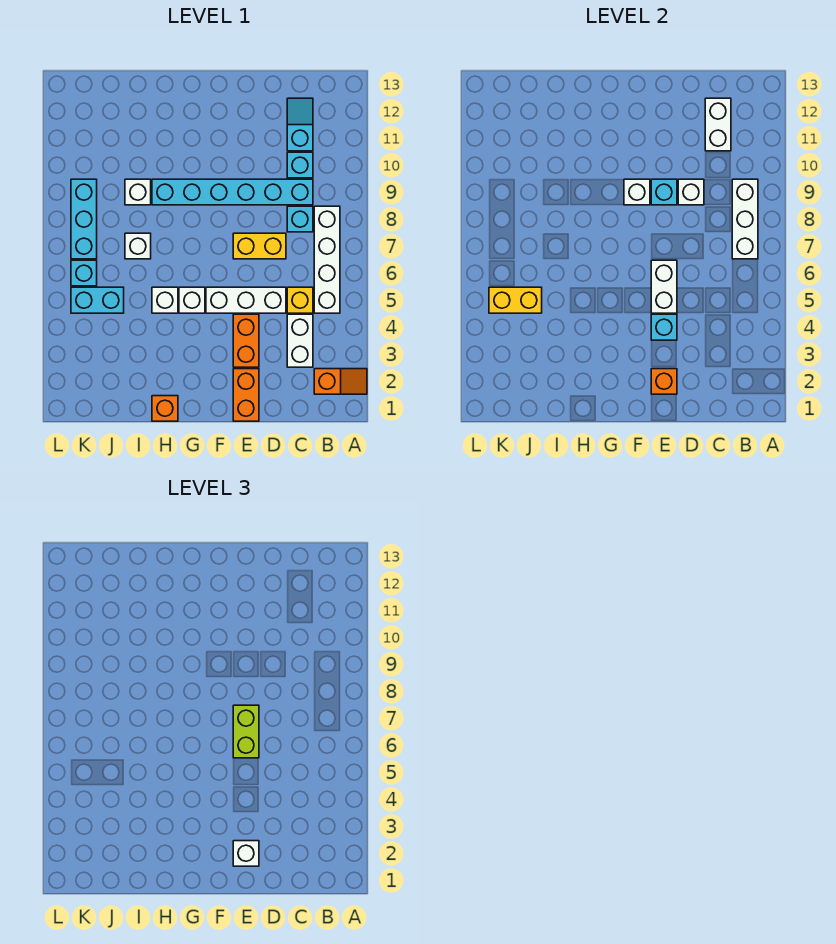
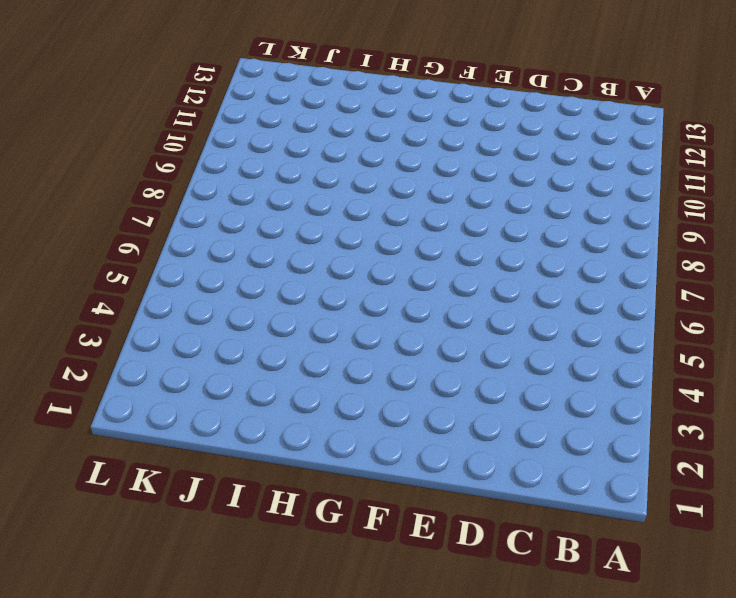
none -> orange 1x2 slope [314,369,367,394]
none -> white 1x4 brick [314,206,340,313]
none -> white 1x2 brick [287,314,313,367]
none -> yellow 1x1 brick [287,287,313,313]

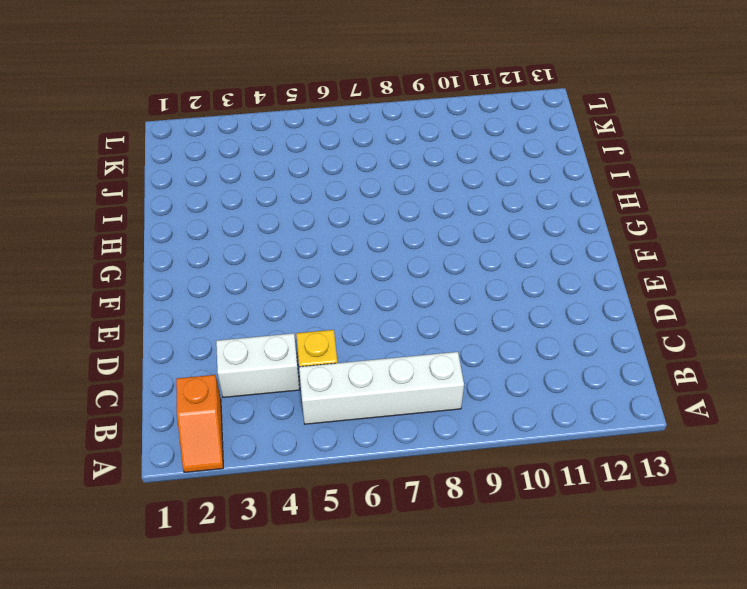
none -> cyan 1x1 brick [287,206,313,232]
none -> cyan 1x6 brick [152,179,313,205]
none -> cyan 1x1 brick [287,152,313,178]
none -> cyan 1x2 slope [287,98,313,151]

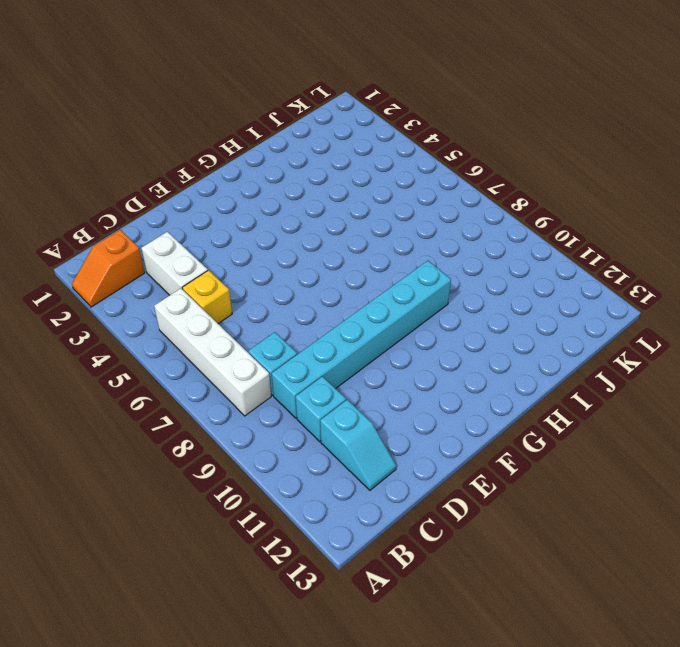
none -> white 1x3 brick [206,287,286,313]
none -> yellow 1x2 brick [233,233,286,259]
none -> orange 1x2 brick [233,369,259,421]
none -> orange 1x2 brick [233,314,259,367]

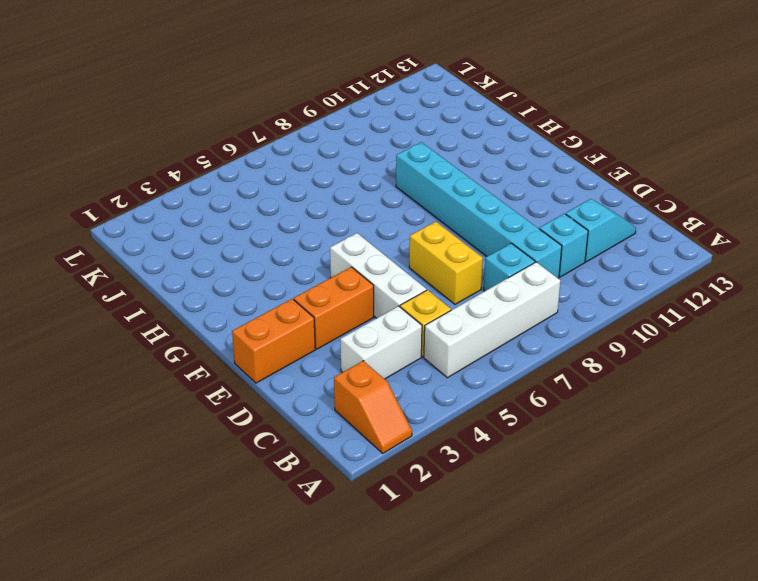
none -> white 1x1 brick [179,287,205,313]
none -> orange 1x1 brick [152,396,178,421]
none -> white 1x1 brick [152,287,178,313]
none -> white 1x1 brick [125,233,151,259]

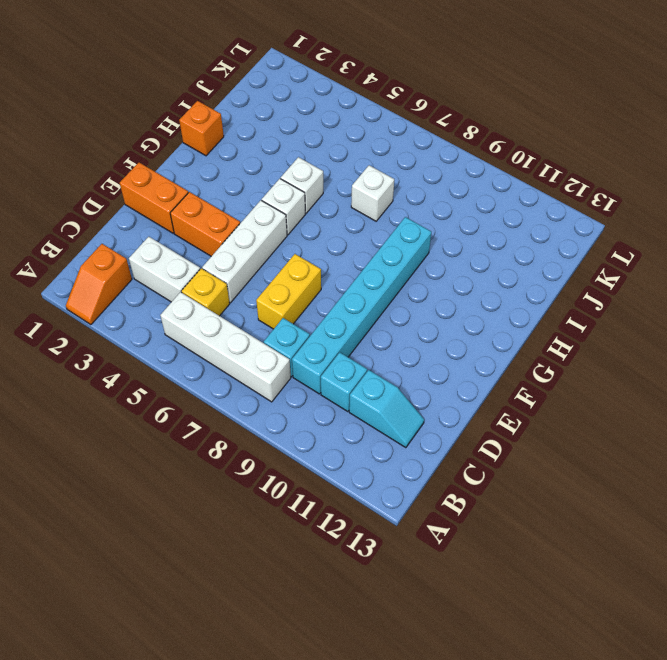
none -> white 1x1 brick [125,179,151,205]
none -> cyan 1x2 brick [71,287,124,313]
none -> cyan 1x1 brick [71,260,97,286]
none -> cyan 1x3 brick [71,179,97,259]

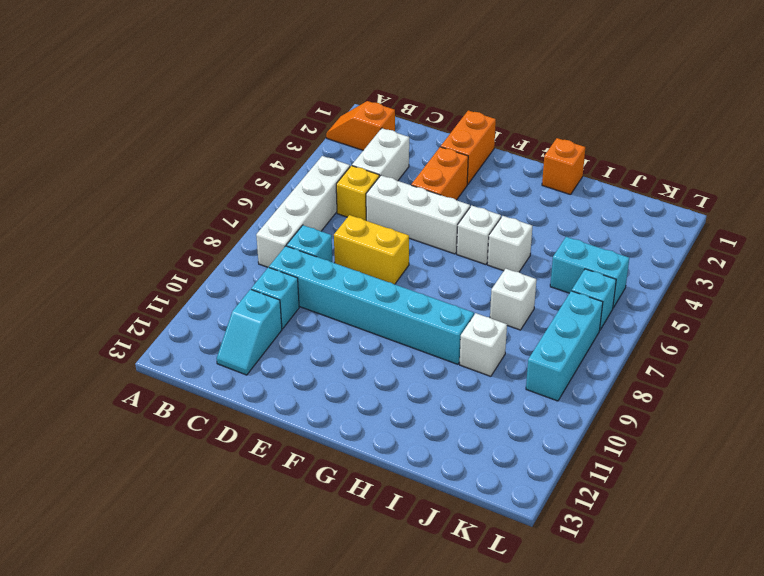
none -> white 1x3 brick [732,179,758,259]
none -> white 1x2 brick [705,98,731,151]
none -> white 1x1 brick [678,179,704,205]
none -> orange 1x1 brick [651,369,677,394]

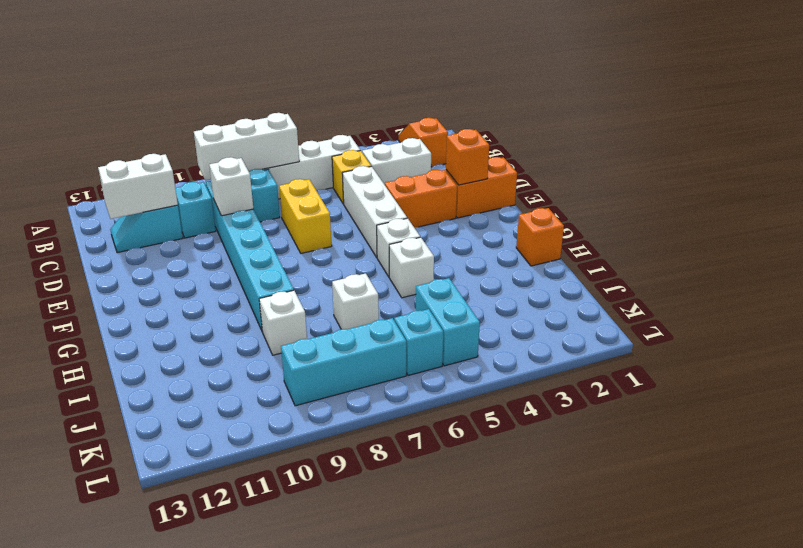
none -> cyan 1x1 brick [651,314,677,340]
none -> white 1x2 brick [651,260,677,313]
none -> cyan 1x1 brick [651,179,677,205]
none -> white 1x1 brick [624,179,650,205]

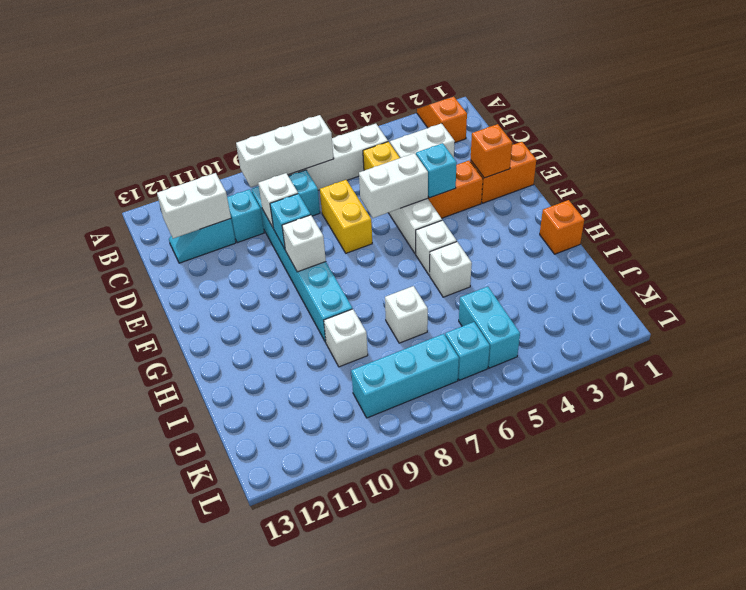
none -> yellow 1x2 brick [489,287,542,313]
none -> white 1x1 brick [233,841,259,866]
none -> lime 1x2 brick [233,705,259,758]

